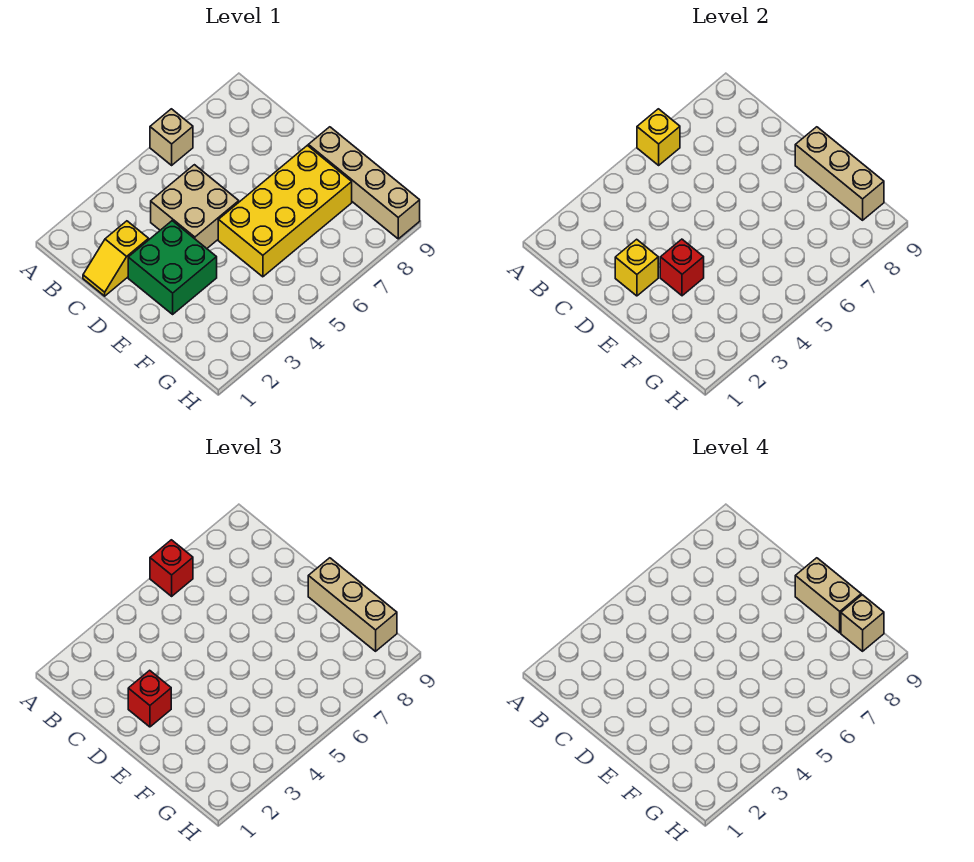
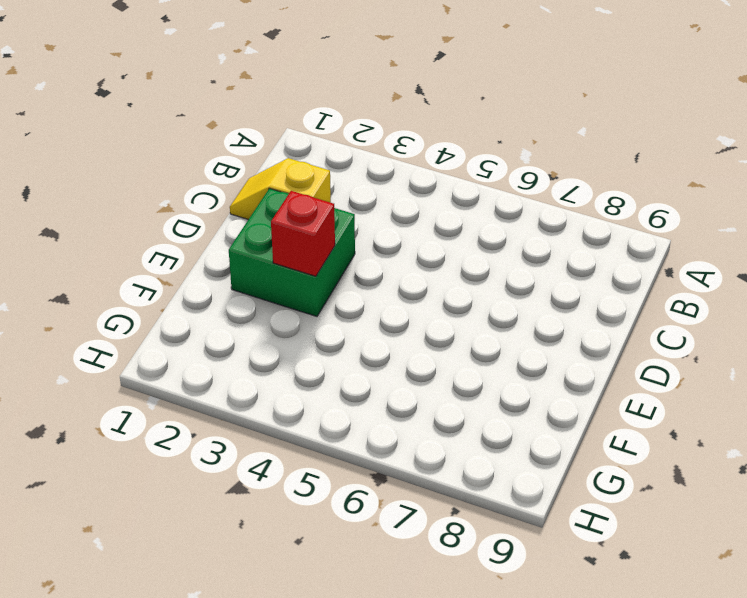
none -> tan 1x1 brick [150,109,193,165]
none -> tan 2x2 brick [151,165,239,248]
none -> yellow 2x4 brick [218,145,352,277]

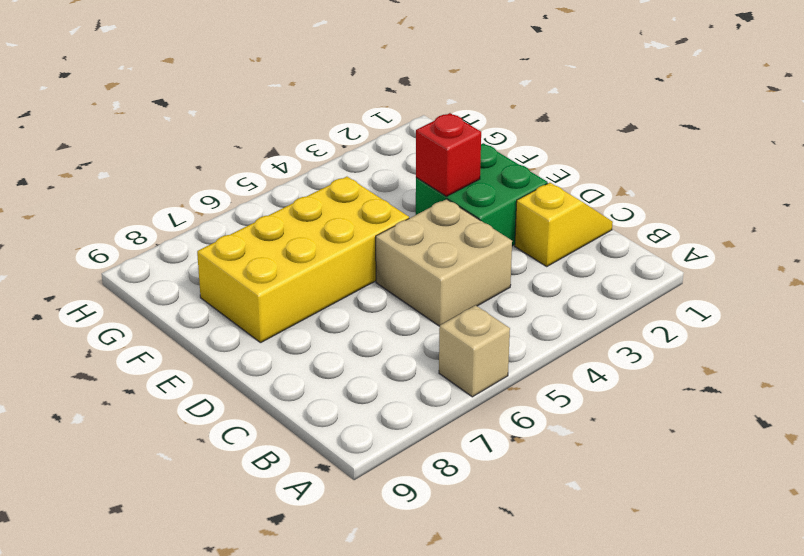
none -> tan 1x4 brick [308,127,420,239]
none -> yellow 1x1 brick [637,109,680,165]
none -> yellow 1x1 brick [615,239,658,296]

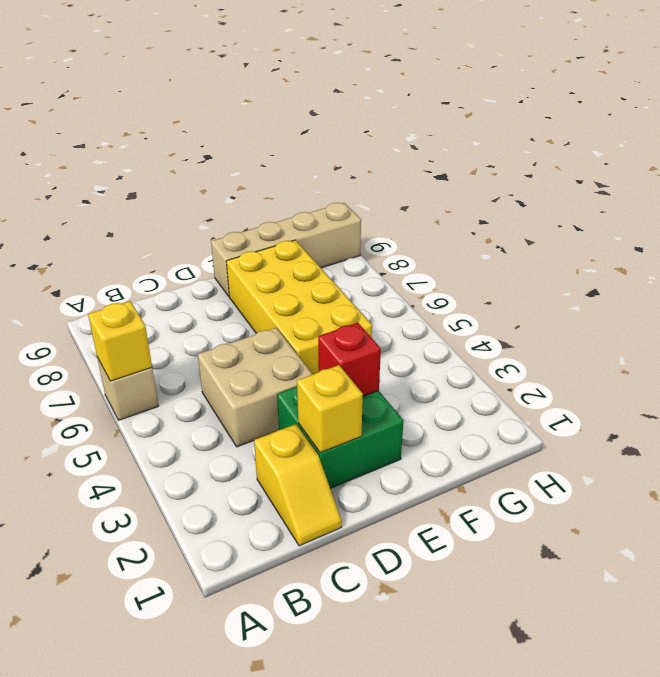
none -> tan 1x3 brick [795,127,884,220]
none -> red 1x1 brick [150,540,193,596]
none -> red 1x1 brick [128,670,171,727]

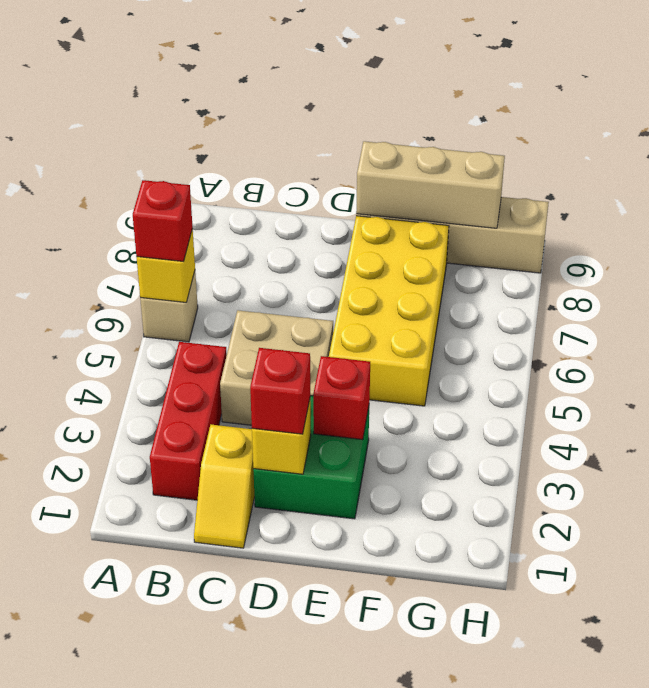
red 1x3 brick [150,342,227,500] -> none
none -> tan 1x3 brick [308,558,397,651]
none -> tan 1x2 brick [795,558,861,633]
none -> tan 1x1 brick [841,595,884,651]

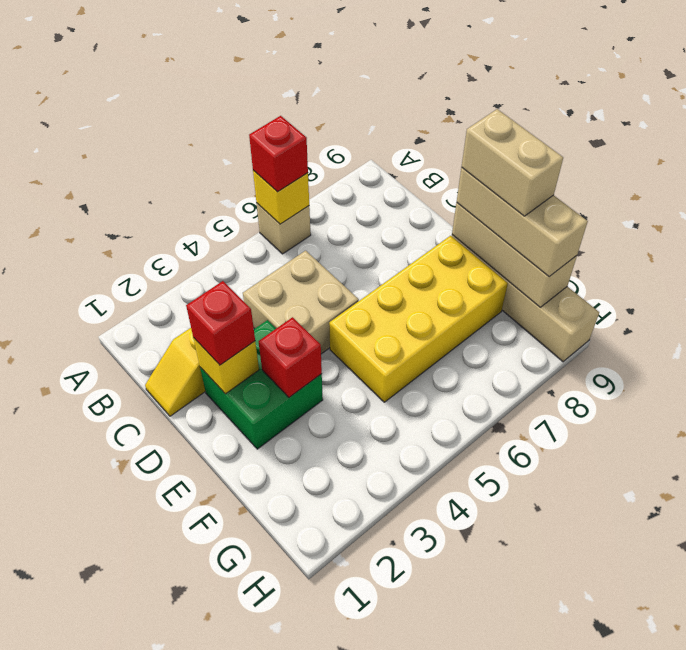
none -> tan 1x1 brick [841,595,884,651]

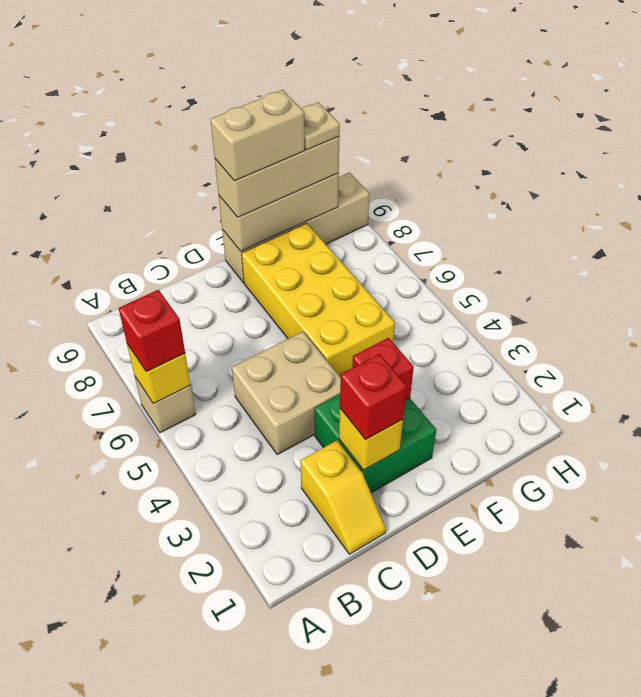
tan 1x1 plate [302,102,340,150] -> tan 1x1 brick [841,595,884,651]

